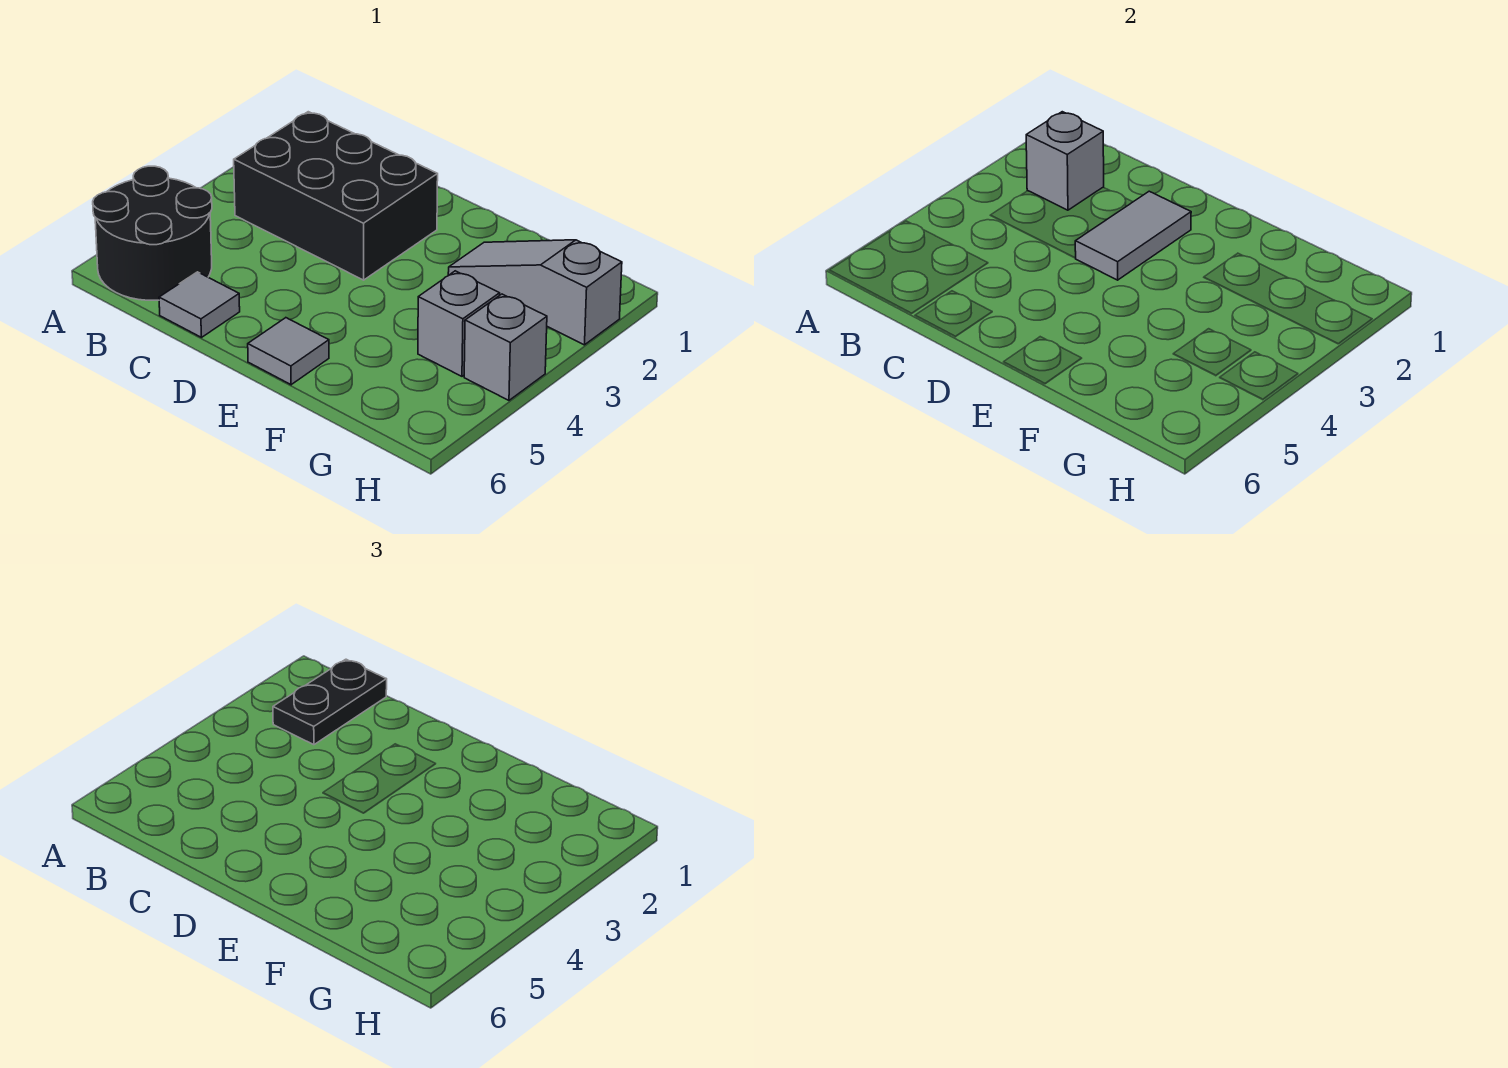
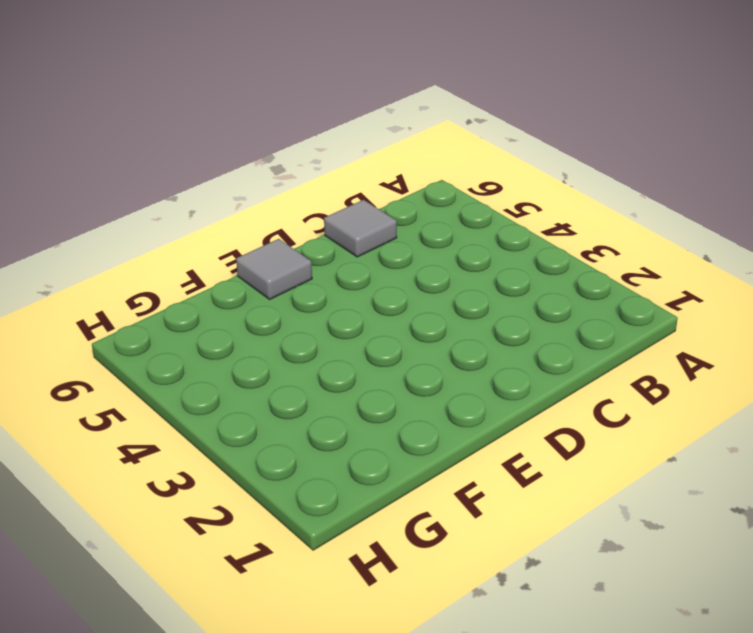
none -> black 2x2 round brick [93,166,212,300]
none -> black 2x3 brick [234,112,438,280]

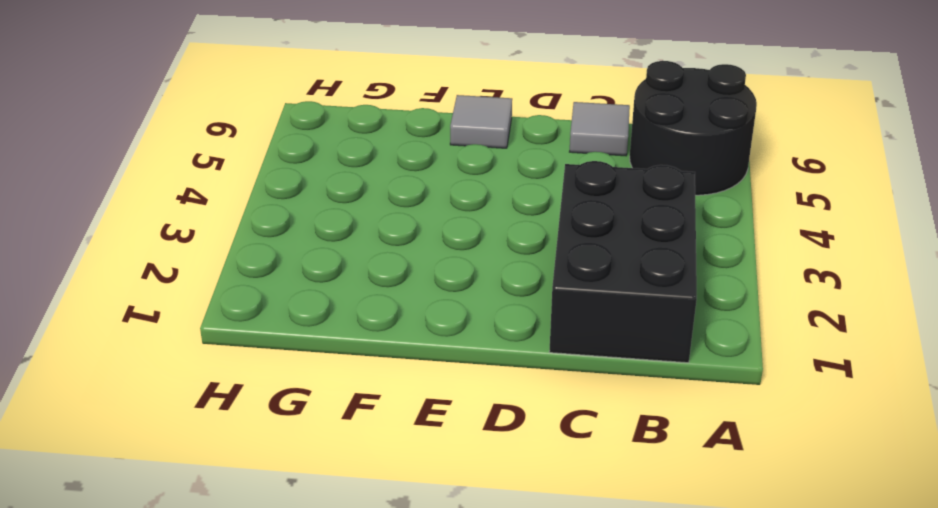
black 2x3 brick [549,161,697,363] -> black 2x3 brick turned to [234,112,438,280]
none -> grey 1x3 slope [448,240,622,345]
none -> grey 1x1 brick [418,271,500,376]

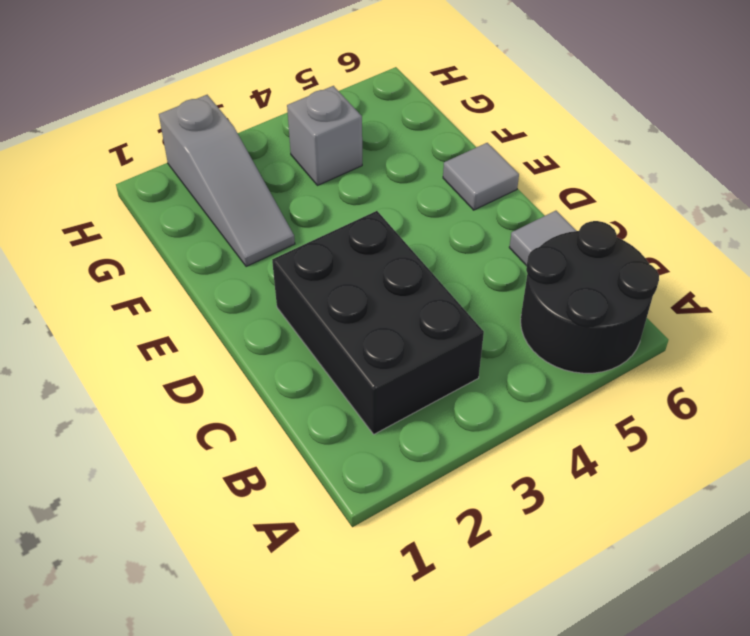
none -> grey 1x1 brick [464,294,547,400]
none -> grey 1x1 brick [1026,112,1104,210]

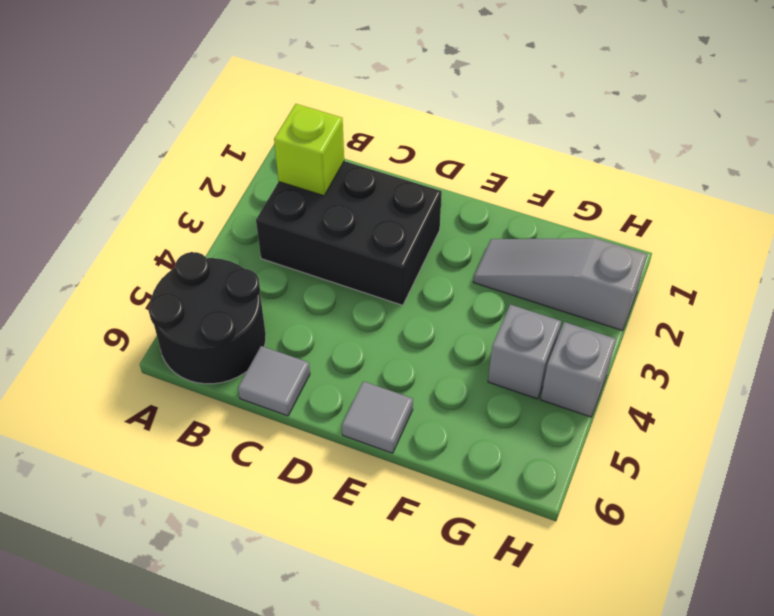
lime 1x1 brick [274,104,344,196] -> grey 1x1 brick [1026,112,1104,210]
none -> grey 1x2 tile [1075,191,1191,280]
none -> black 1x2 plate [273,659,387,745]

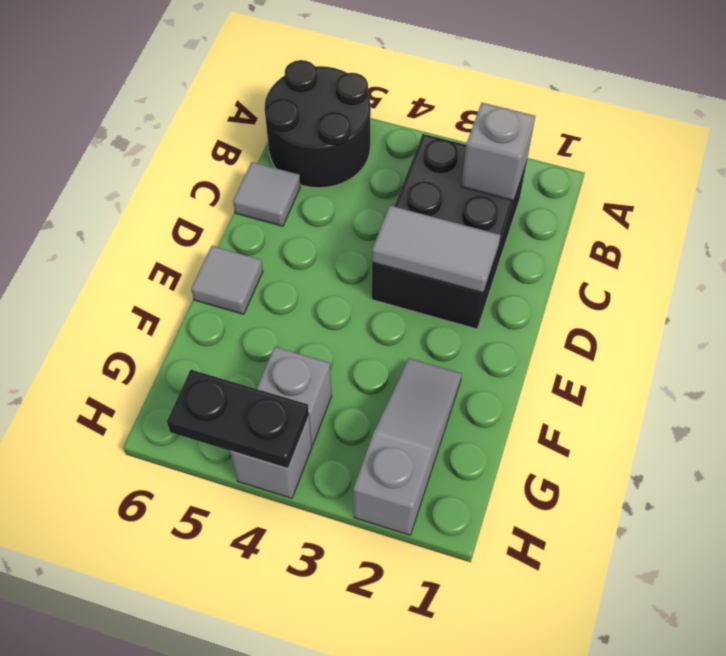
black 1x2 plate [167,370,309,469] -> black 1x2 plate moved to [273,659,387,745]

